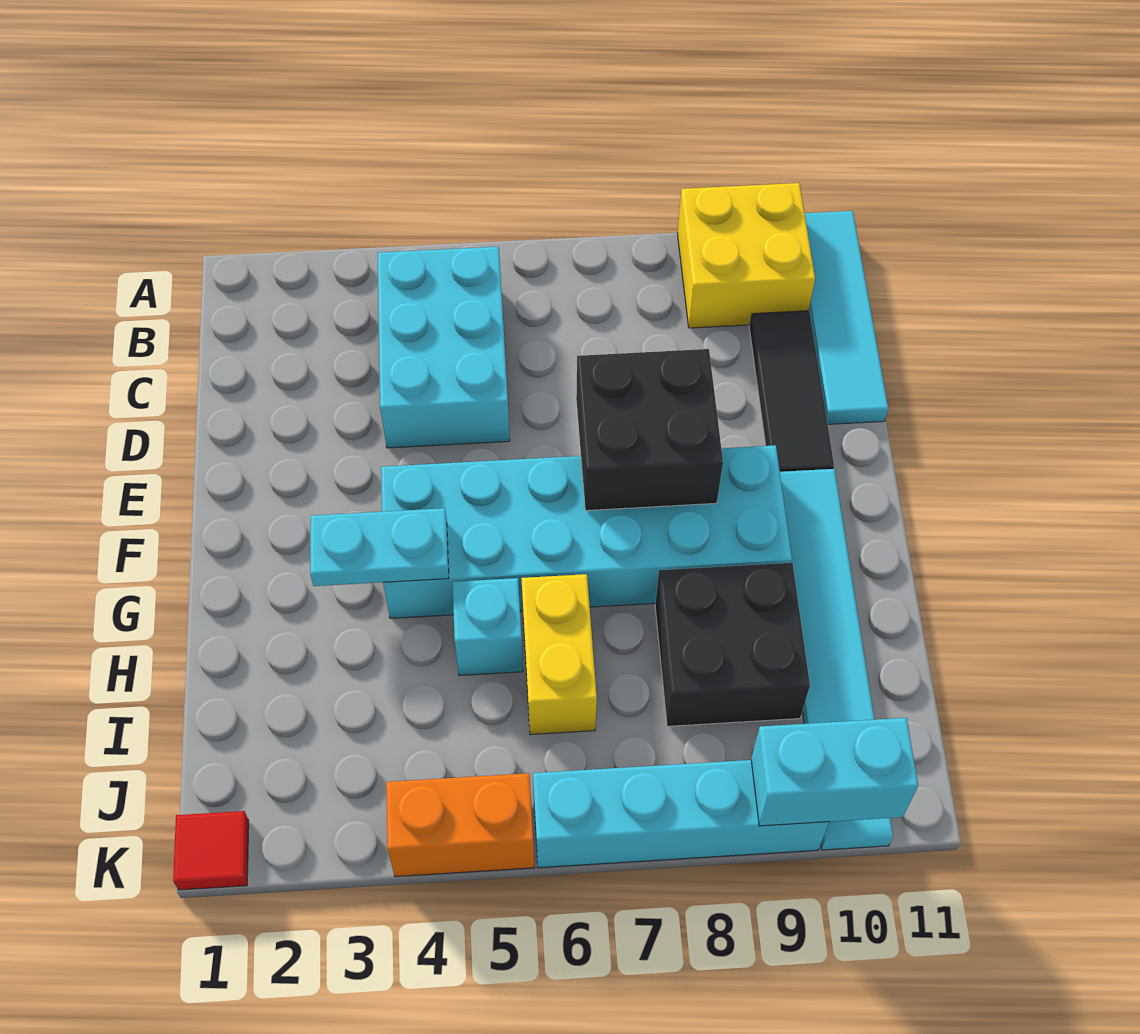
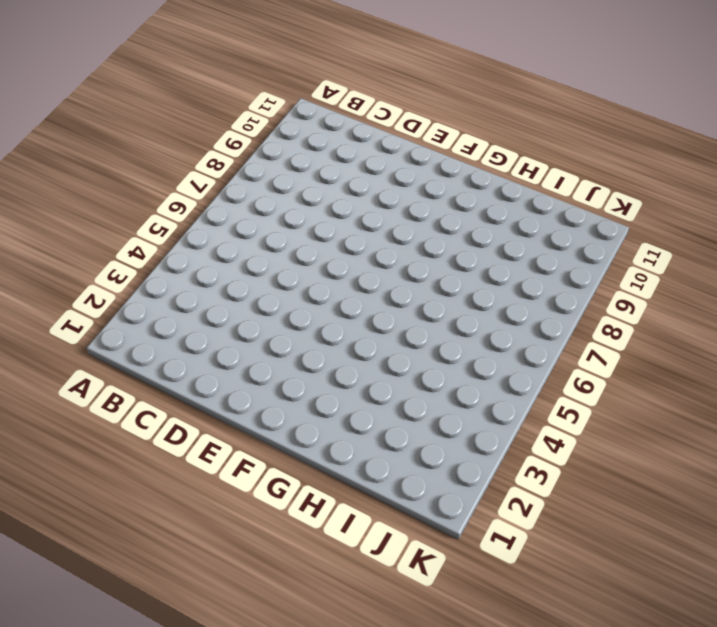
none -> yellow 2x2 brick [677,183,815,328]
none -> cyan 1x4 tile [805,211,888,424]
none -> cyan 2x3 brick [377,247,510,448]

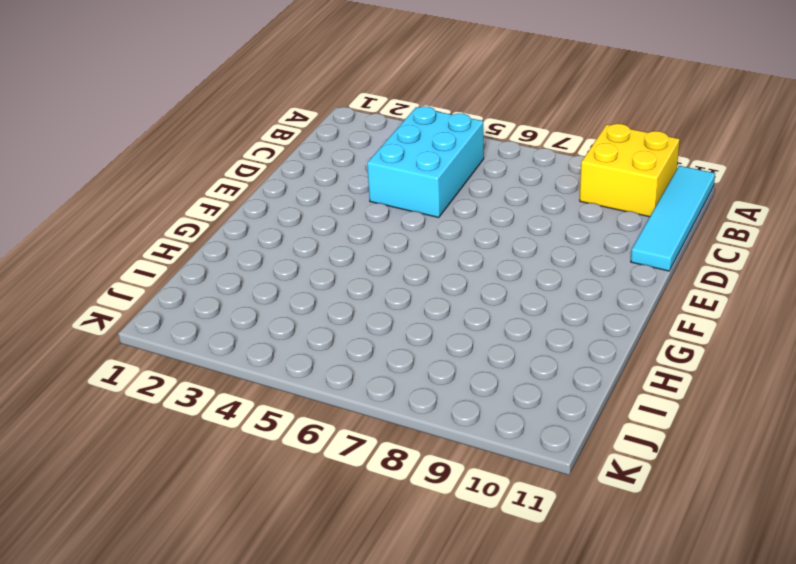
none -> black 1x3 tile [749,311,834,472]
none -> cyan 2x6 brick [381,445,792,618]
none -> cyan 1x6 tile [780,469,893,850]

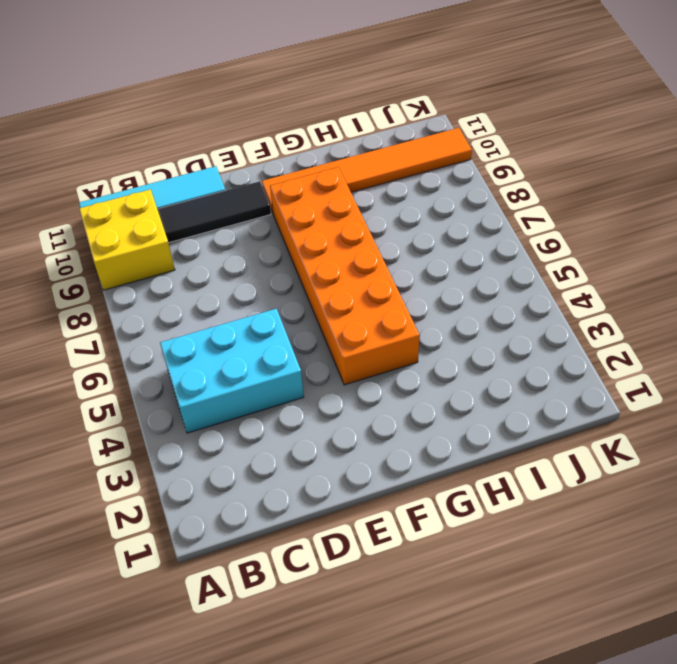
orange 2x6 brick [270,167,420,385] -> cyan 2x6 brick [381,445,792,618]
orange 1x6 tile [262,128,472,213] -> cyan 1x6 tile [780,469,893,850]
none -> cyan 1x1 brick [452,578,523,675]
none -> yellow 1x2 brick [521,574,597,735]
none -> black 2x2 brick [655,563,810,726]

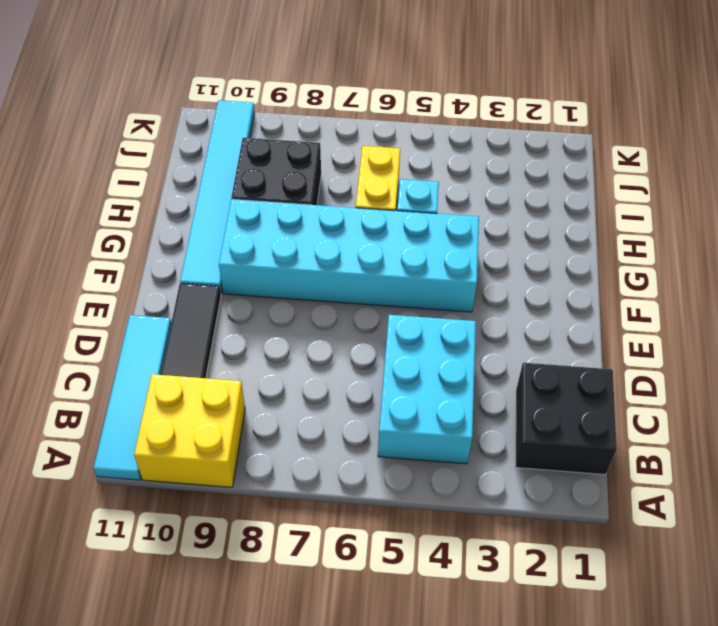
black 2x2 brick [516,363,617,475] -> black 2x2 brick moved to [576,349,723,511]
none -> red 1x1 tile [173,811,249,890]
none -> orange 1x2 brick [386,773,534,877]
none -> cyan 1x4 brick [533,760,829,868]

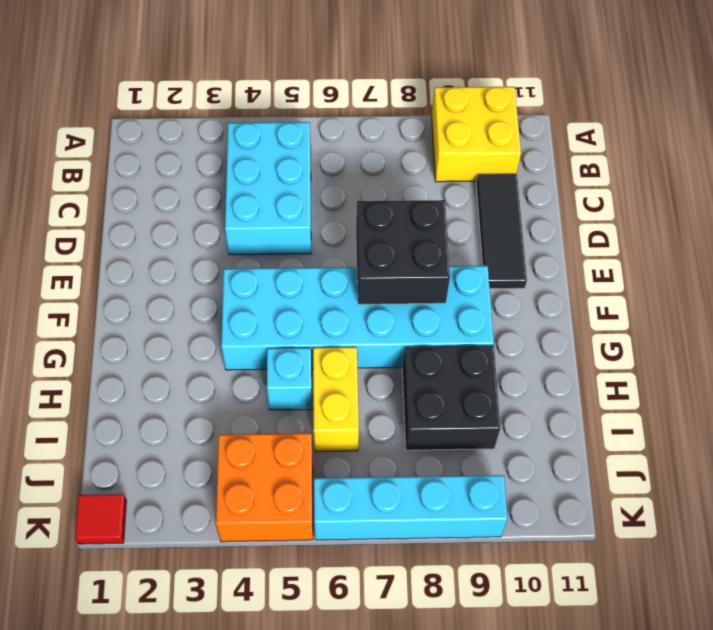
orange 2x2 brick [216,433,313,542] -> orange 1x2 brick [386,773,534,877]
none -> cyan 1x4 tile [805,211,888,424]
none -> cyan 1x6 tile [780,469,893,850]
none -> cyan 1x2 plate [310,508,449,586]

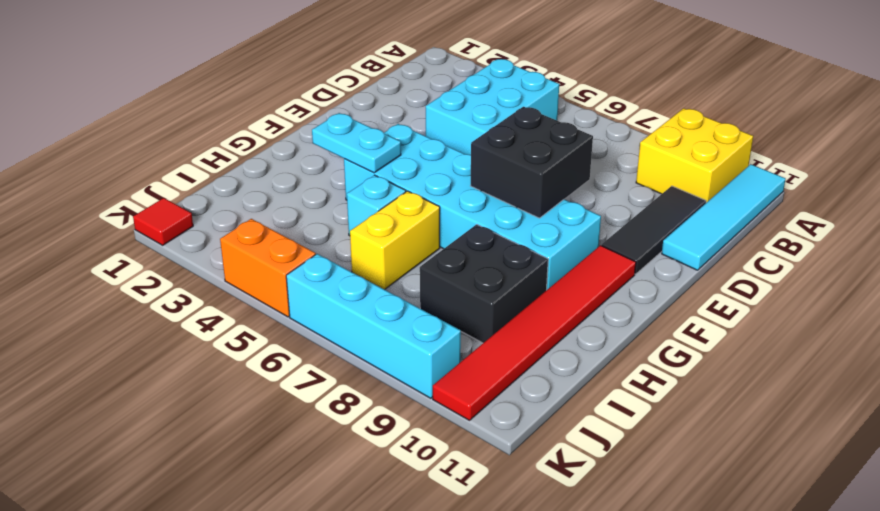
red 1x6 tile [433,245,636,420] -> cyan 1x6 tile [780,469,893,850]
none -> cyan 1x2 brick [751,718,918,826]

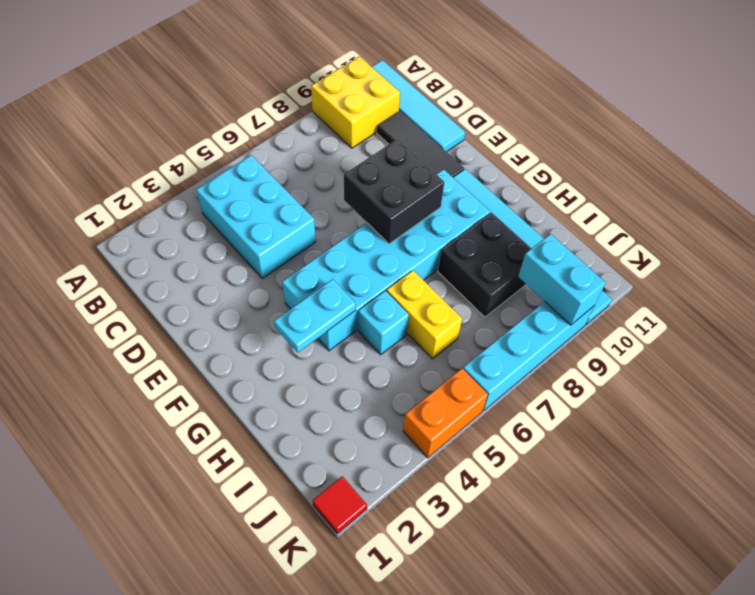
cyan 1x2 brick [518,234,606,325] -> cyan 1x2 brick turned to [751,718,918,826]

